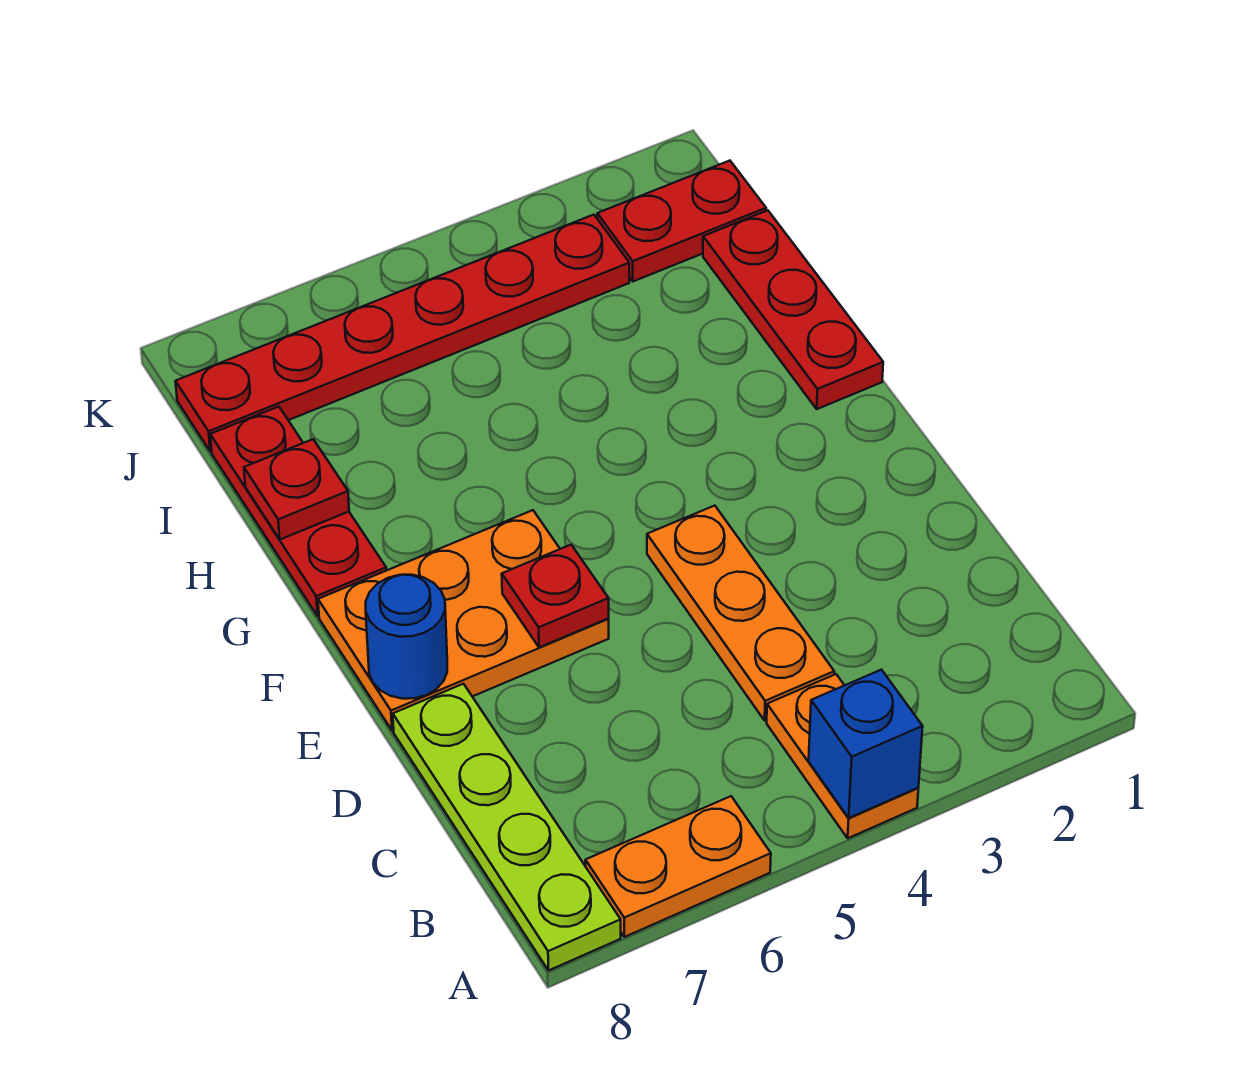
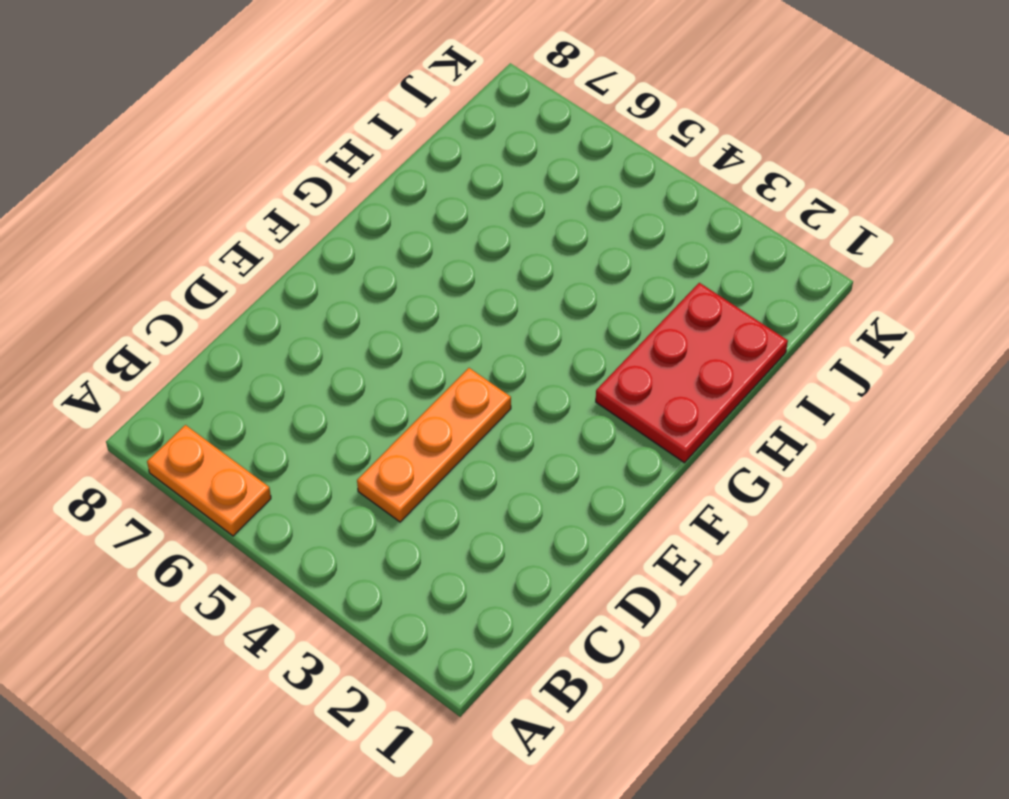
red 2x3 plate [596,283,788,463] -> red 1x3 plate [703,210,883,409]
none -> orange 1x2 plate [767,674,918,838]
none -> lime 1x4 plate [393,684,621,971]
none -> orange 2x3 plate [318,510,609,730]

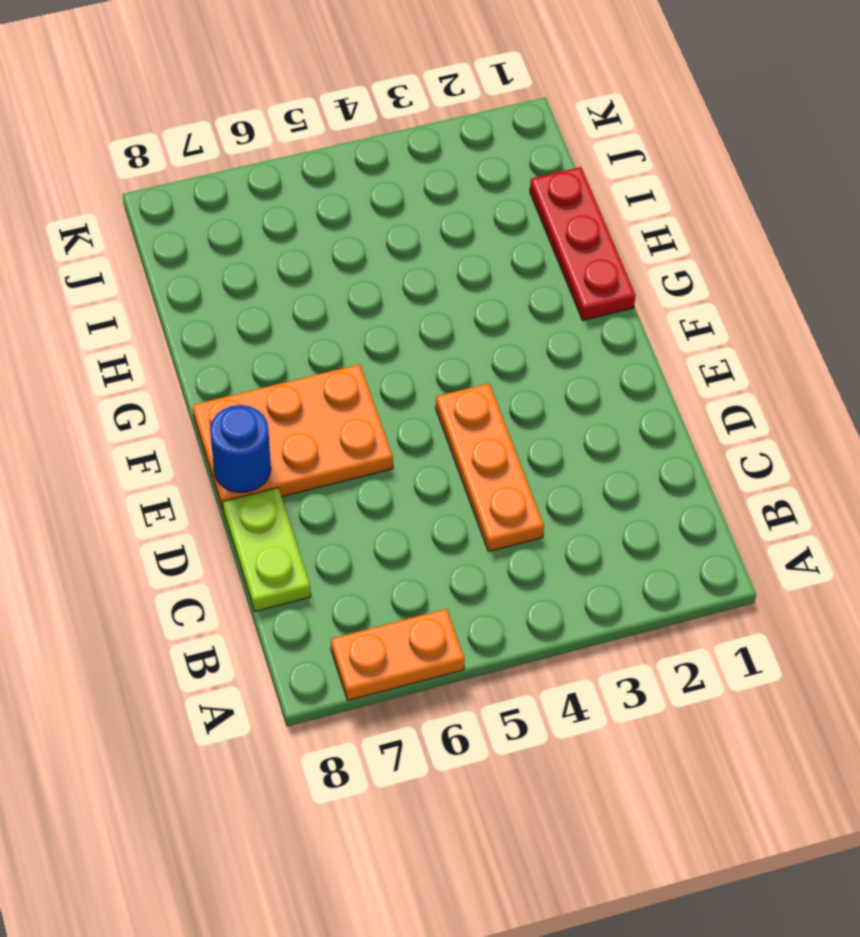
lime 1x2 plate [223,488,311,611] -> lime 1x4 plate [393,684,621,971]
none -> orange 1x2 plate [767,674,918,838]
none -> red 1x3 plate [210,407,386,616]
none -> red 1x2 plate [597,161,766,281]

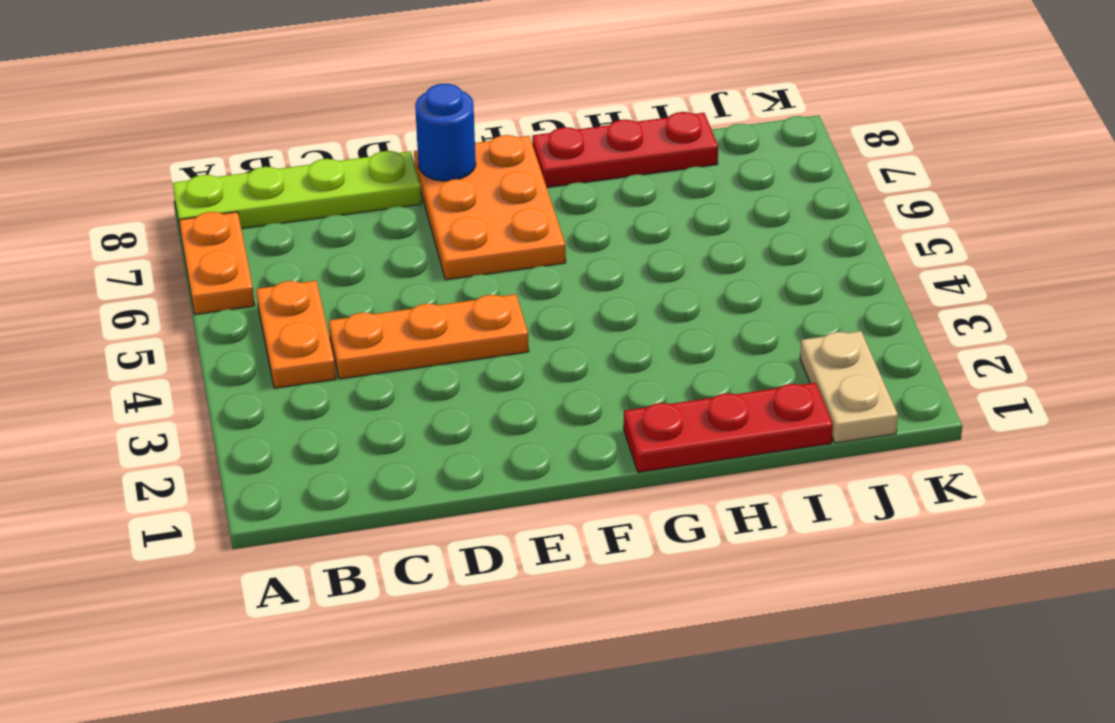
orange 1x2 plate [256,281,336,388] -> orange 1x2 plate turned to [767,674,918,838]
tan 1x2 plate [800,331,898,443] -> red 1x2 plate [597,161,766,281]
none -> red 1x6 plate [175,215,629,451]
none -> blue 1x1 brick [809,670,923,818]
none -> red 1x1 plate [502,545,609,647]

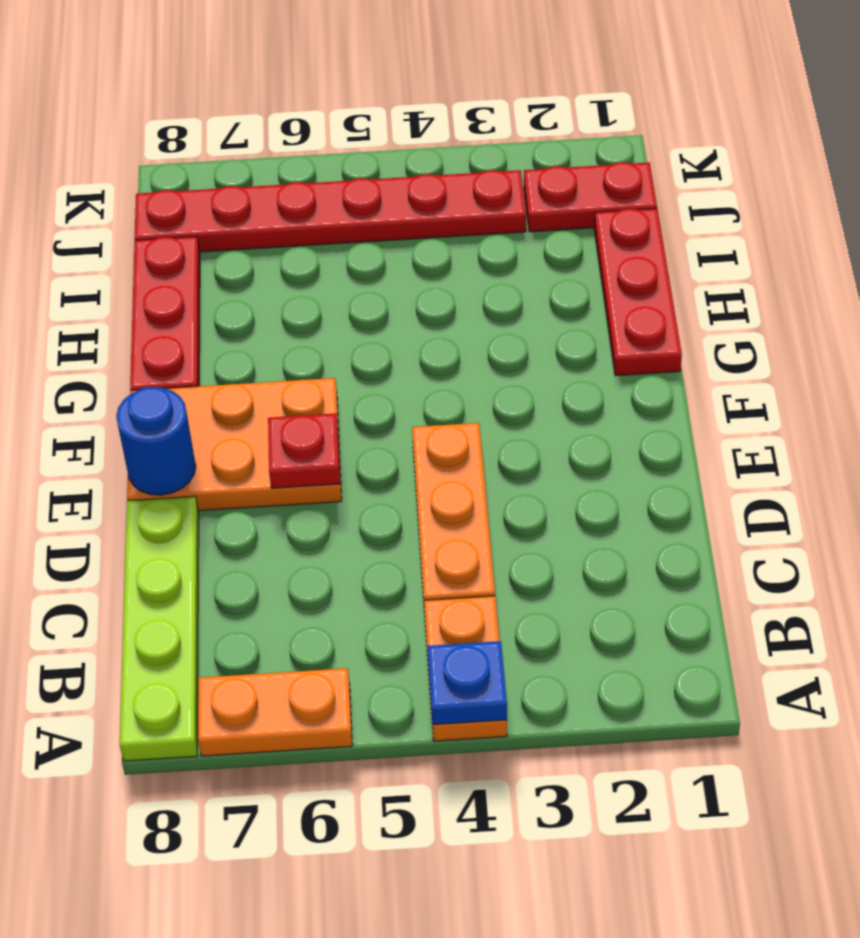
blue 1x1 plate [427,641,507,725] -> blue 1x1 brick [809,670,923,818]
none -> red 1x1 plate [244,439,349,539]

